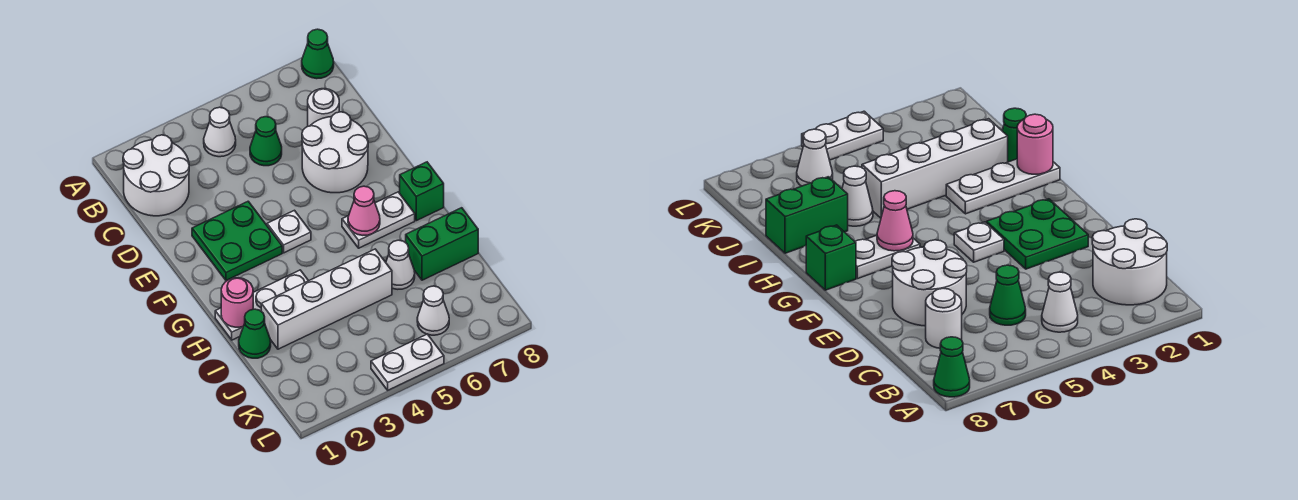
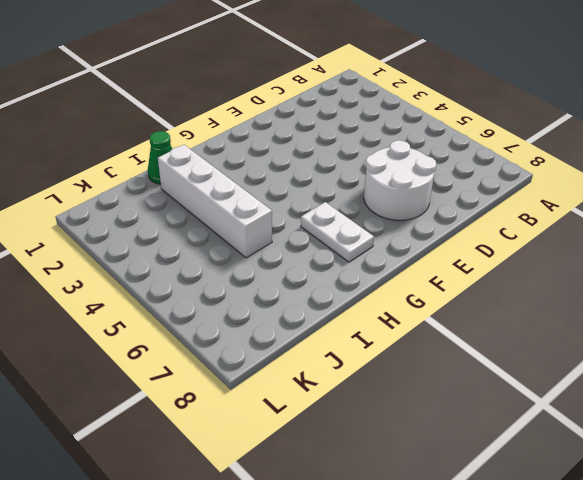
none -> green 1x1 cone [302,29,334,79]
none -> white 2x2 round brick [123,135,189,216]
none -> white 1x1 cone [204,107,236,157]

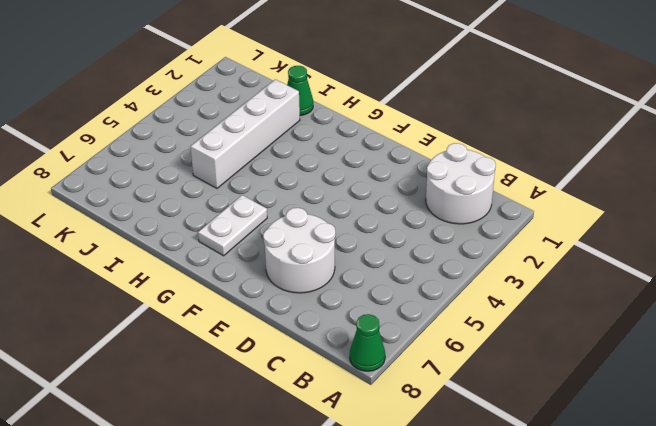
none -> white 1x1 cone [204,107,236,157]
none -> green 1x1 cone [250,117,282,166]
none -> white 1x1 round brick [308,89,339,126]

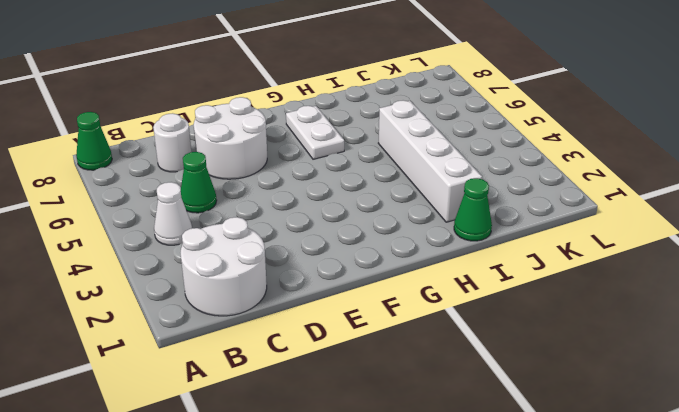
none -> green 2x2 plate [192,201,282,280]
none -> white 1x1 plate [267,210,311,253]
none -> green 1x1 brick [400,162,444,221]

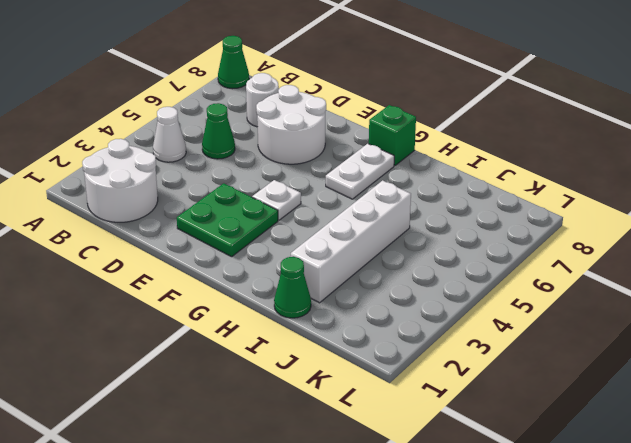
none -> white 1x3 plate [215,270,308,340]
none -> white 1x1 cone [386,240,415,289]
none -> green 1x2 brick [406,208,478,280]

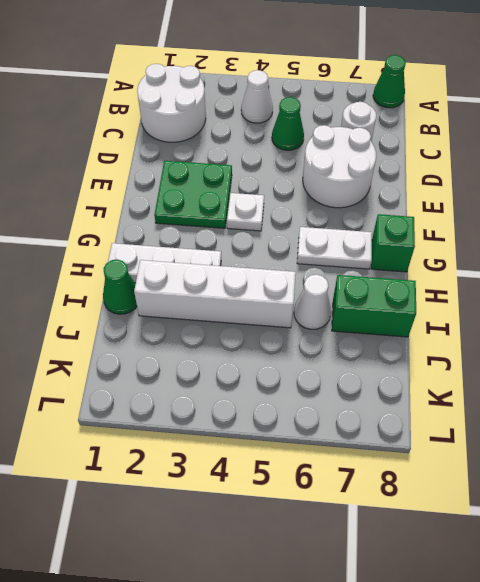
none -> white 1x1 cone [417,286,449,335]
none -> white 1x2 plate [371,334,444,390]
none -> pink 1x1 cone [348,186,380,235]

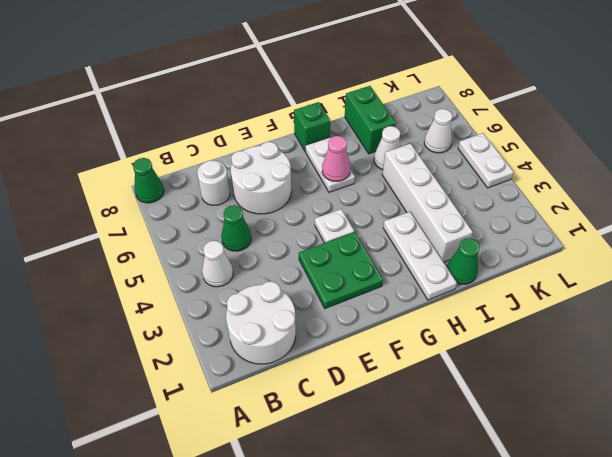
none -> pink 1x1 round brick [221,278,253,327]

